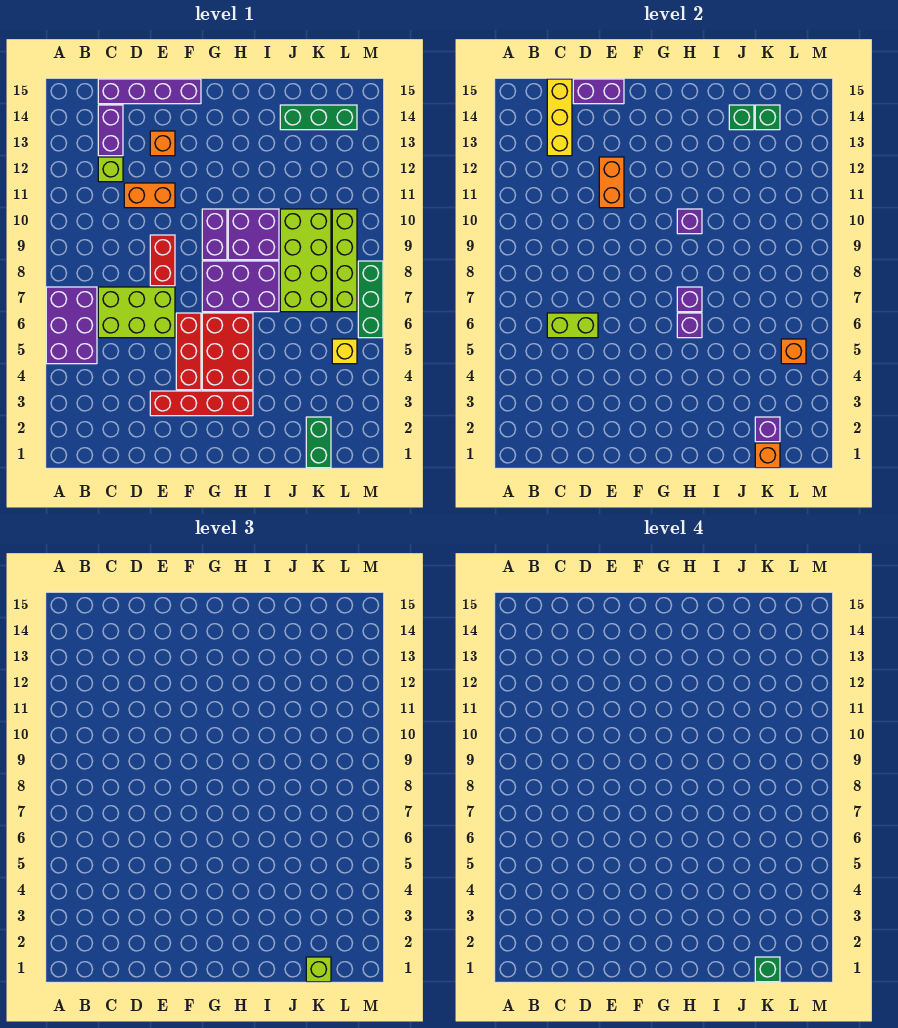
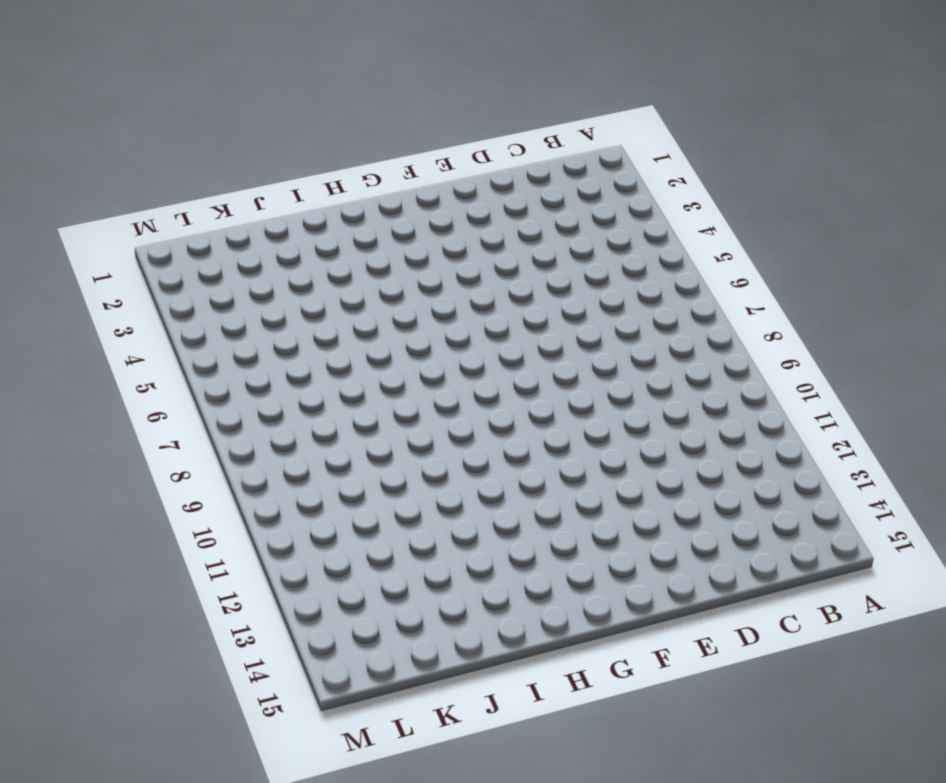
none -> purple 2x3 brick [46,287,97,364]
none -> lime 2x3 brick [98,287,175,338]
none -> lime 1x1 brick [98,157,123,182]
none -> purple 1x2 brick [98,105,123,156]

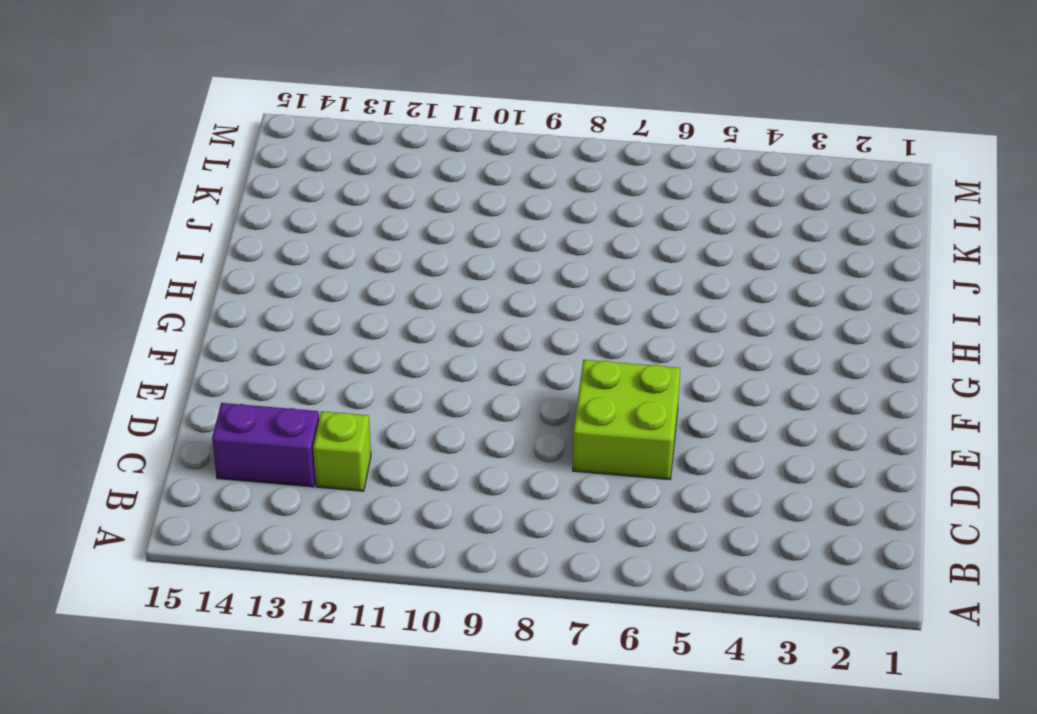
lime 2x2 brick [573,360,680,480] -> lime 2x3 brick [98,287,175,338]
none -> purple 2x3 brick [46,287,97,364]
none -> purple 1x4 brick [98,79,201,104]
none -> orange 1x2 brick [124,183,175,208]
none -> red 1x4 brick [150,391,253,416]

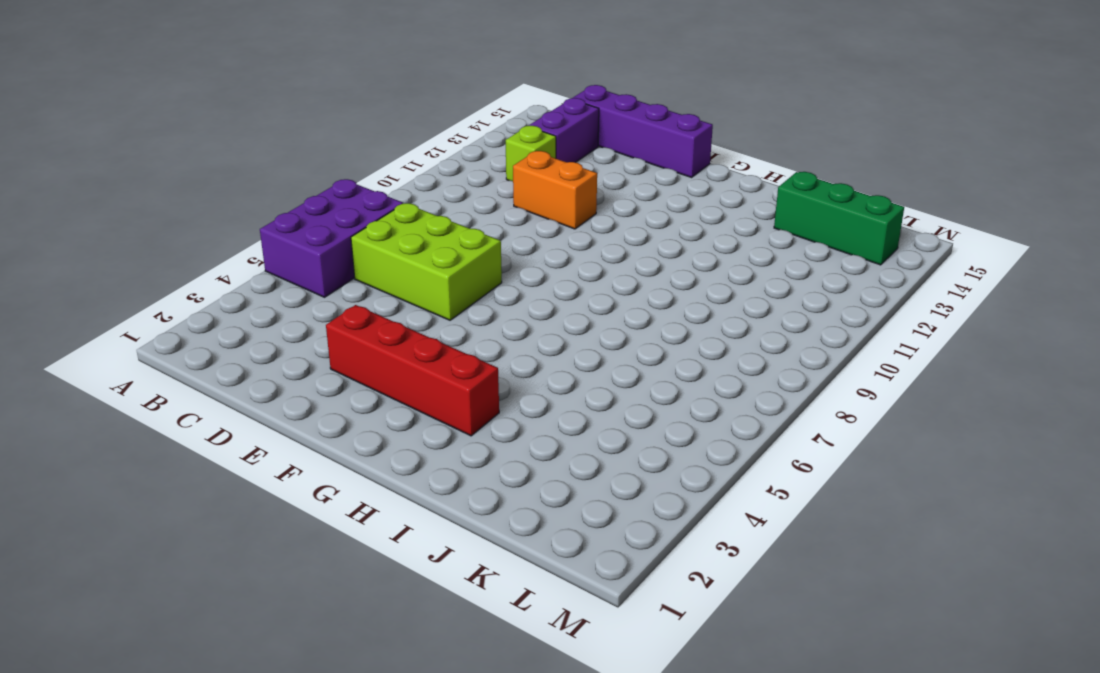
none -> red 1x2 brick [150,235,175,286]
none -> orange 1x1 brick [150,131,175,156]
none -> red 1x3 brick [176,313,201,390]
none -> red 2x3 brick [202,313,253,390]

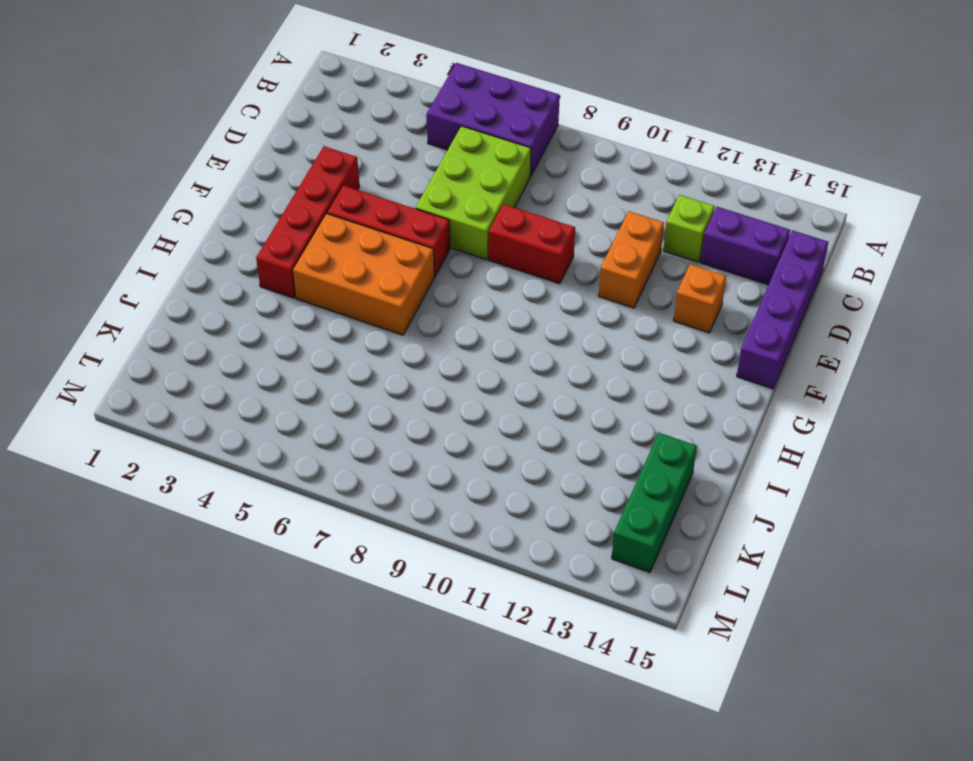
orange 2x3 brick [293,213,435,335] -> red 2x3 brick [202,313,253,390]
none -> purple 2x3 brick [202,261,279,312]
none -> purple 1x2 brick [202,209,227,260]
none -> purple 2x2 brick [228,209,279,260]
none -> lime 2x4 brick [280,209,331,312]

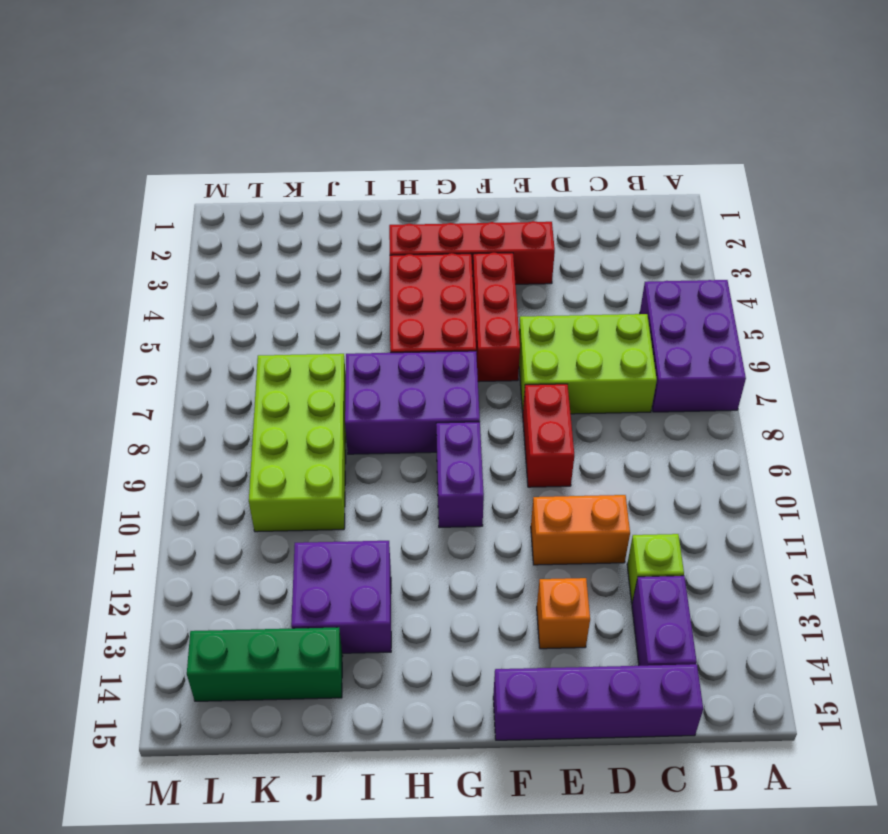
purple 2x2 brick [291,541,391,653] -> purple 2x2 brick moved to [228,209,279,260]
none -> green 1x2 brick [306,417,331,468]
none -> yellow 1x1 brick [332,339,357,364]
none -> lime 1x4 brick [332,209,357,312]
none -> green 1x3 brick [358,261,383,338]

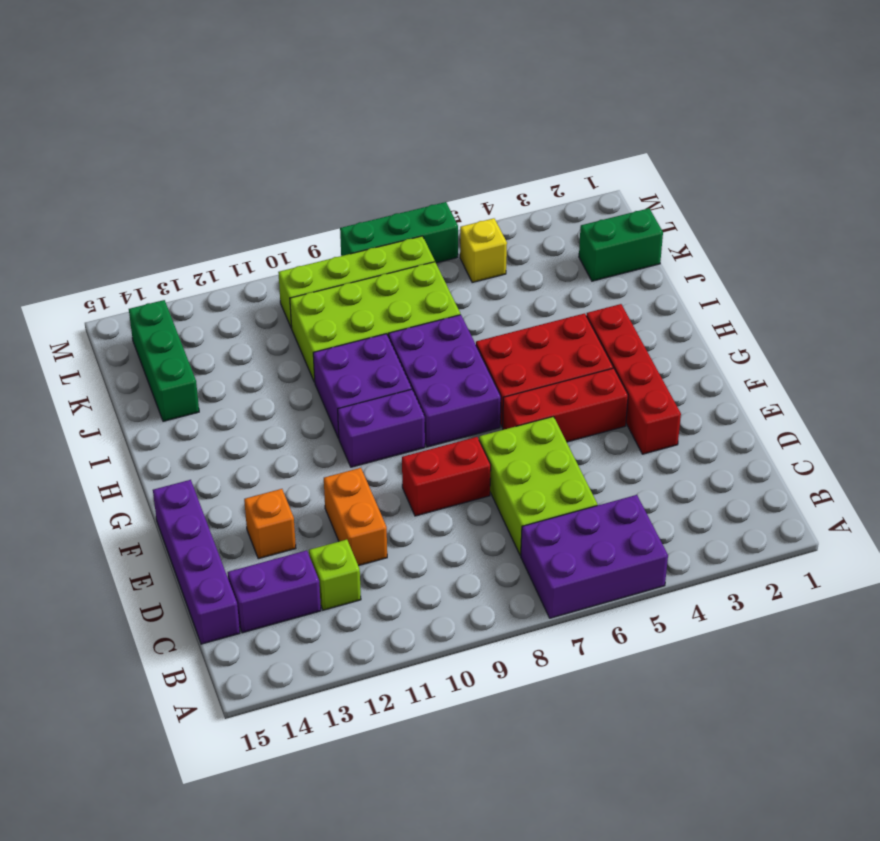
none -> lime 1x2 brick [547,313,598,338]
none -> yellow 1x3 brick [547,79,572,156]
none -> purple 1x2 brick [573,79,624,104]
none -> orange 1x2 brick [599,157,624,208]

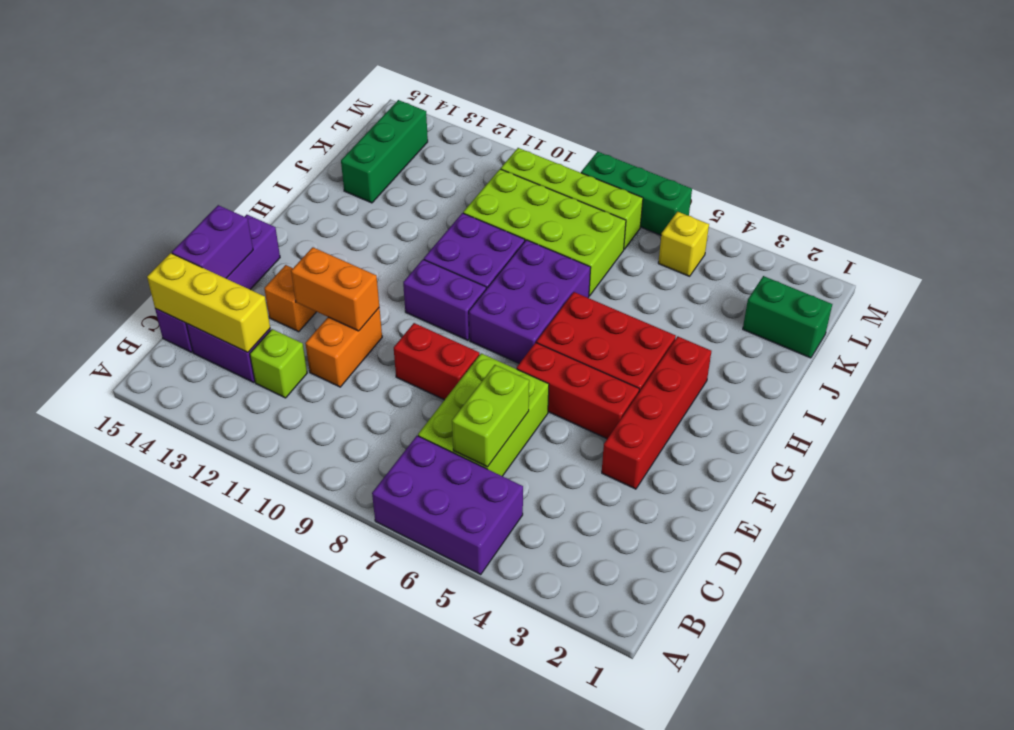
none -> purple 1x1 brick [677,313,702,338]
none -> purple 1x1 brick [677,287,702,312]
none -> purple 1x1 brick [677,209,702,234]
none -> green 1x1 brick [729,105,754,130]

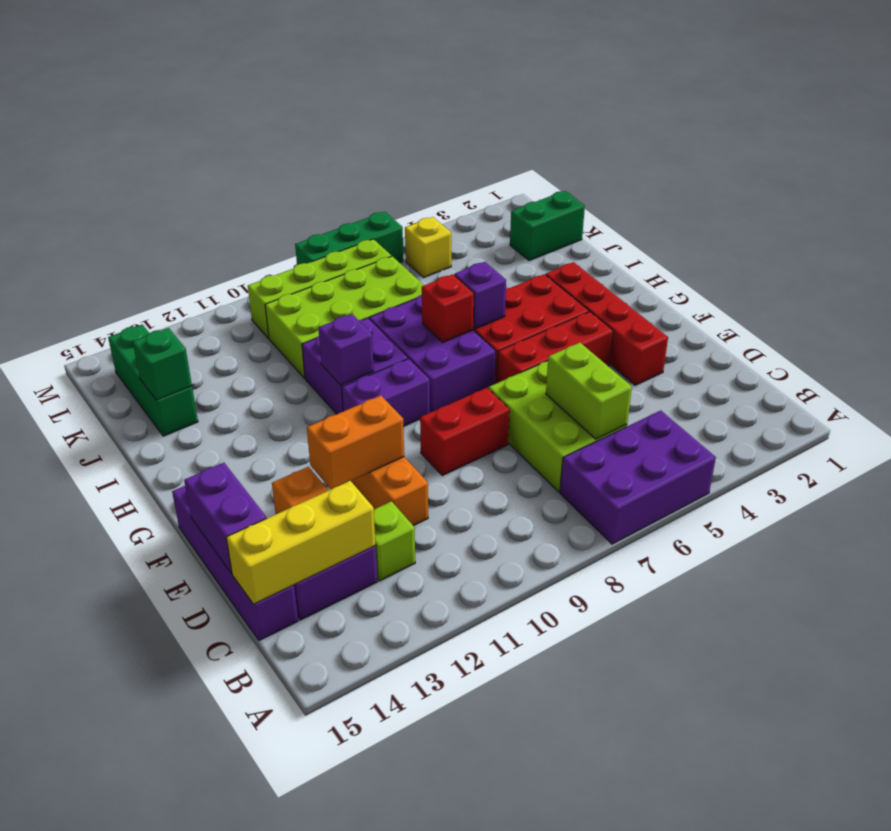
red 1x1 brick [422,274,474,343] -> purple 1x1 brick [677,287,702,312]
none -> orange 1x1 brick [755,443,780,468]
none -> purple 1x1 brick [755,417,780,442]
none -> green 1x1 brick [755,105,780,130]
none -> orange 1x1 brick [781,339,806,364]

